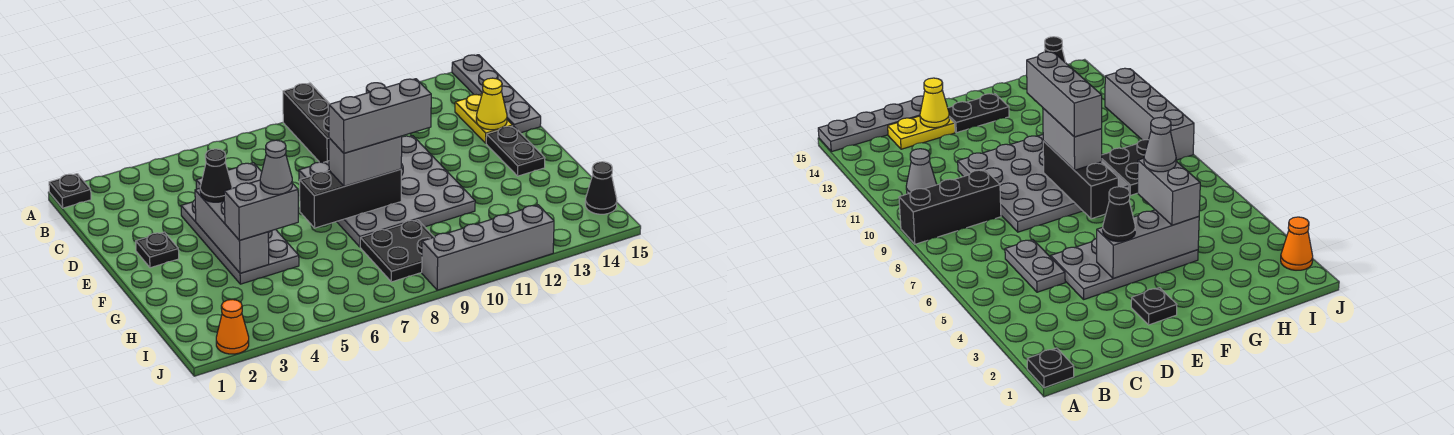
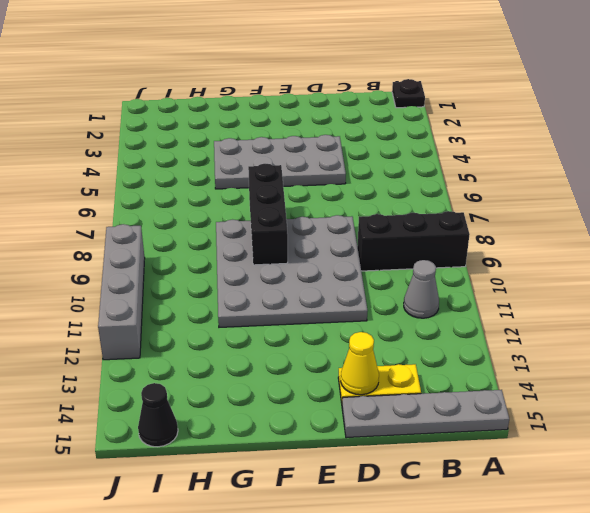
none -> grey 1x2 plate [196,163,262,189]
none -> black 1x1 plate [136,232,179,268]
none -> black 1x2 plate [486,126,545,176]

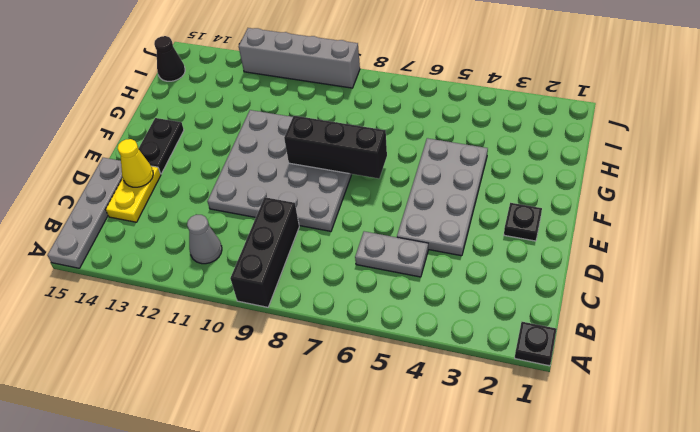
none -> black 2x2 plate [360,220,434,282]
none -> orange 1x1 cone [216,299,249,354]
none -> grey 1x3 brick [195,188,269,273]

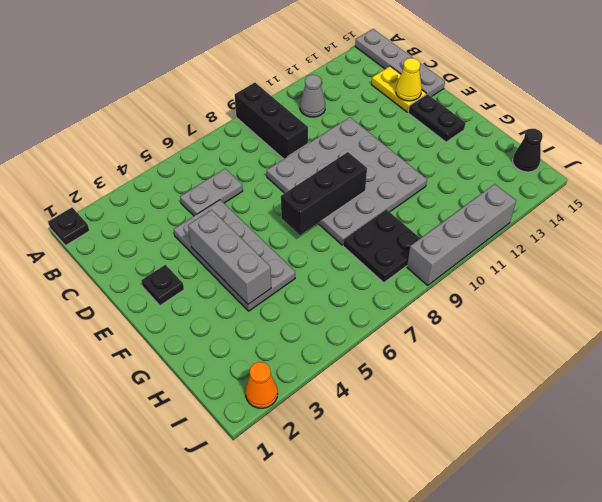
none -> black 1x1 cone [200,149,232,202]
none -> grey 1x2 brick [329,136,402,186]
none -> grey 1x2 brick [224,180,298,240]

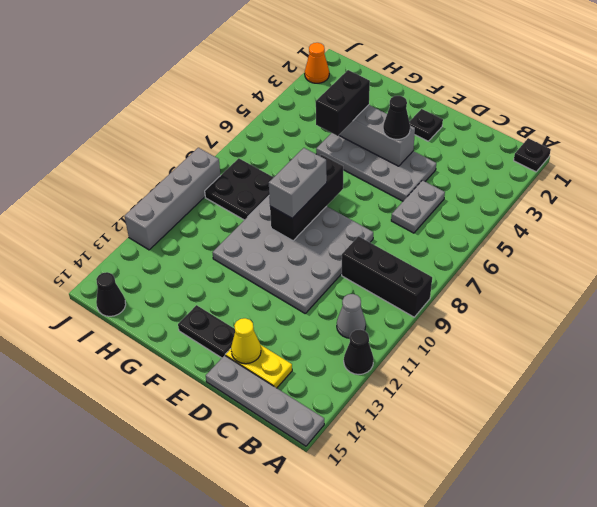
black 1x1 cone [344,330,374,375] -> none
black 1x2 brick [316,70,370,136] -> grey 1x2 brick [224,180,298,240]
none -> grey 1x3 brick [329,79,431,153]
none -> grey 1x1 cone [260,140,292,194]

